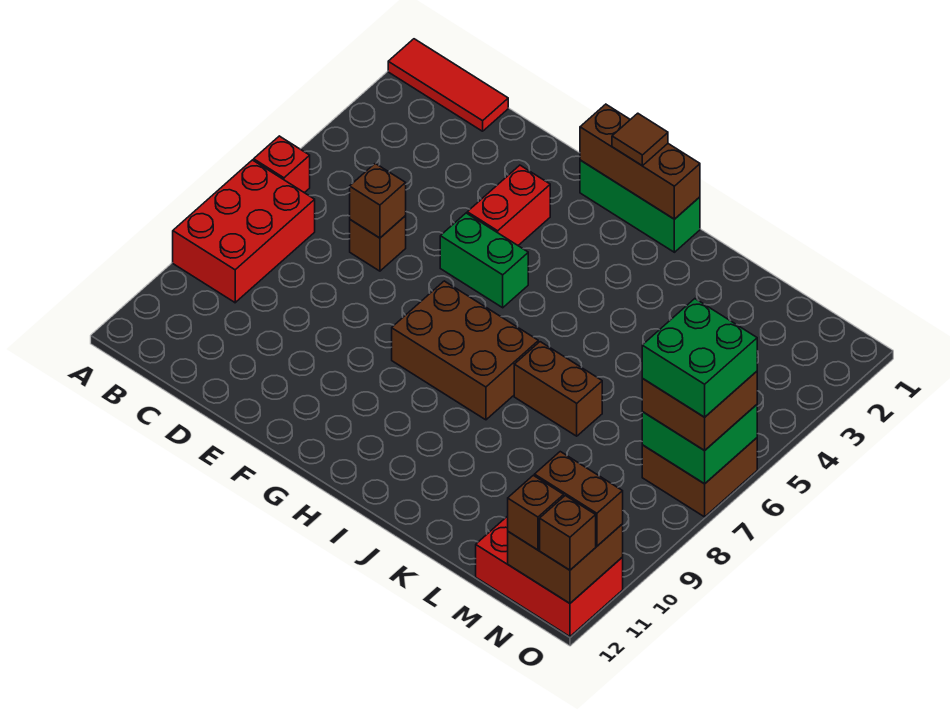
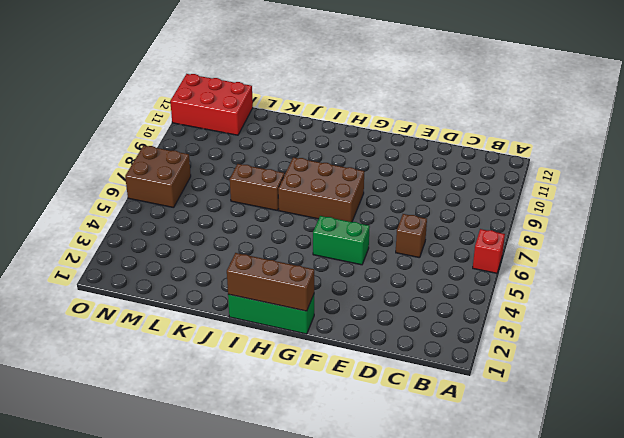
none -> red 1x3 tile [388,39,508,131]
none -> red 2x3 brick [173,160,315,303]
none -> red 1x2 brick [467,165,550,245]

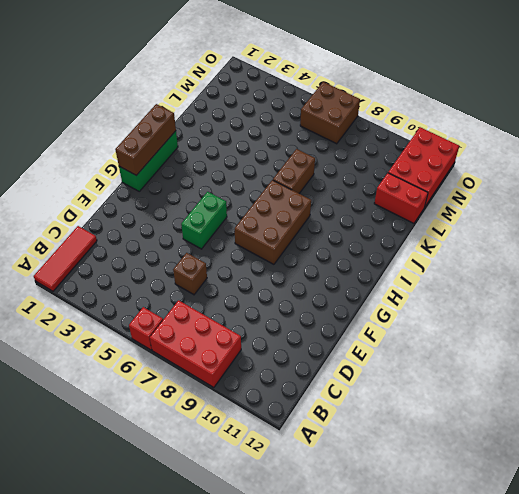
red 1x2 brick [374,173,428,223] -> red 1x2 brick moved to [467,165,550,245]
none -> brown 1x1 brick [350,163,406,238]
none -> green 2x2 brick [642,405,757,484]
none -> brown 2x2 brick [508,524,623,603]

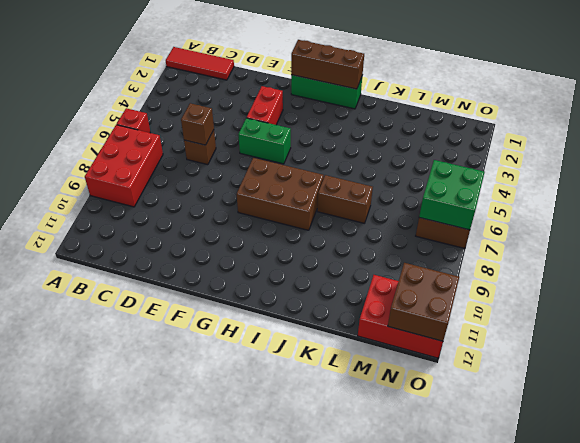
none -> brown 1x1 tile [612,113,668,166]
none -> brown 2x2 brick [642,371,757,451]
none -> brown 1x2 brick [535,452,623,546]

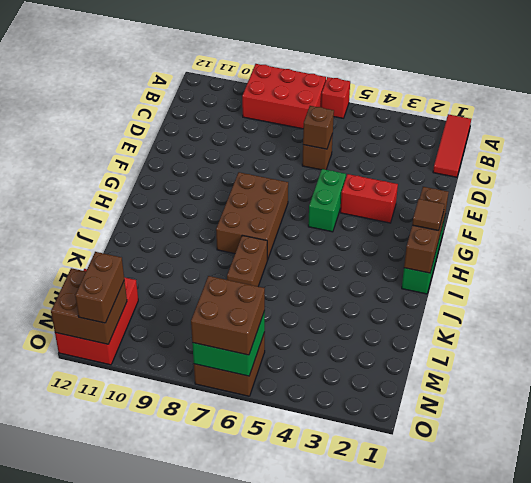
none -> brown 1x1 brick [508,475,564,550]
none -> brown 1x1 brick [540,496,596,570]
none -> green 2x2 brick [642,299,757,417]

